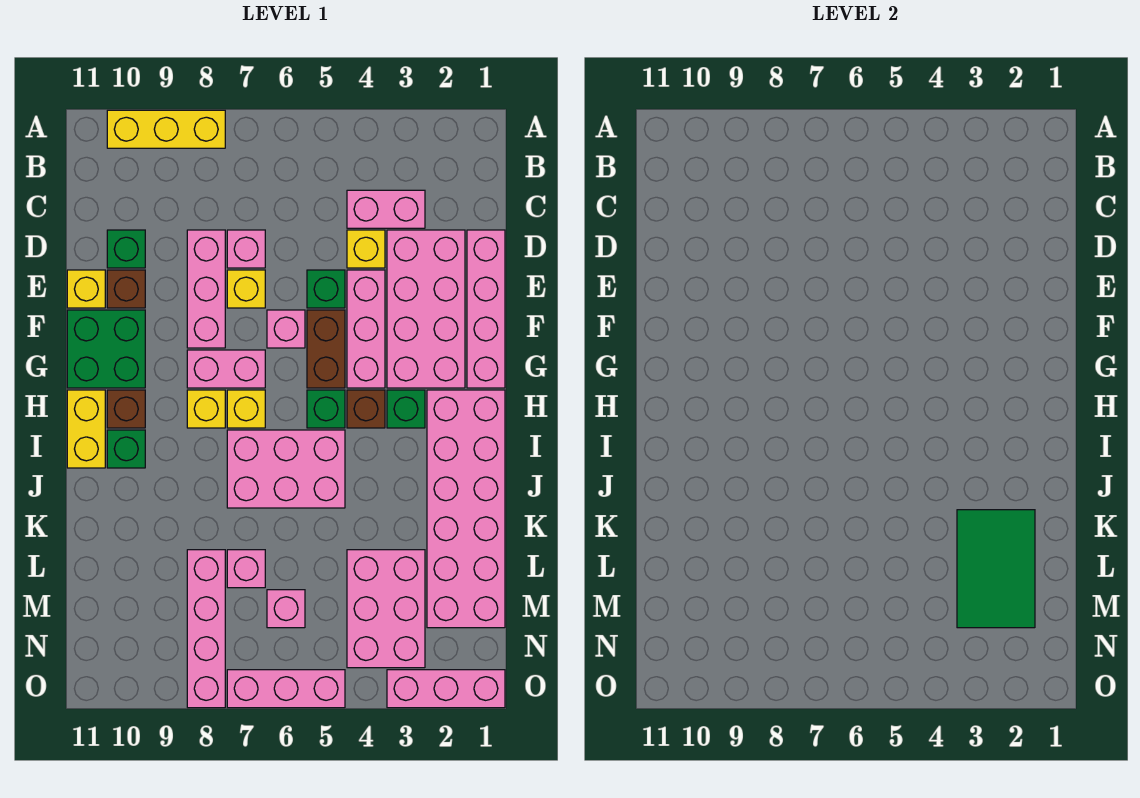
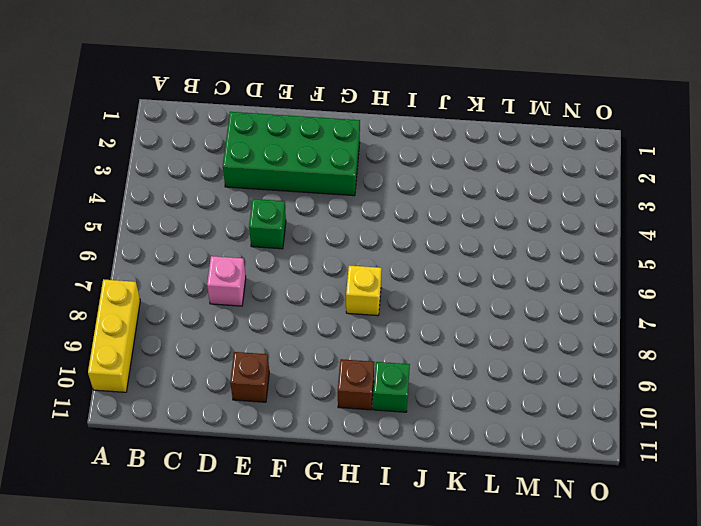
green 2x4 brick [223,112,360,196] -> pink 2x4 brick [387,230,465,388]
none -> pink 1x2 brick [347,190,425,228]
none -> pink 1x4 brick [467,230,505,388]
none -> yellow 1x1 brick [347,230,385,268]
none -> pink 1x3 brick [187,230,225,348]

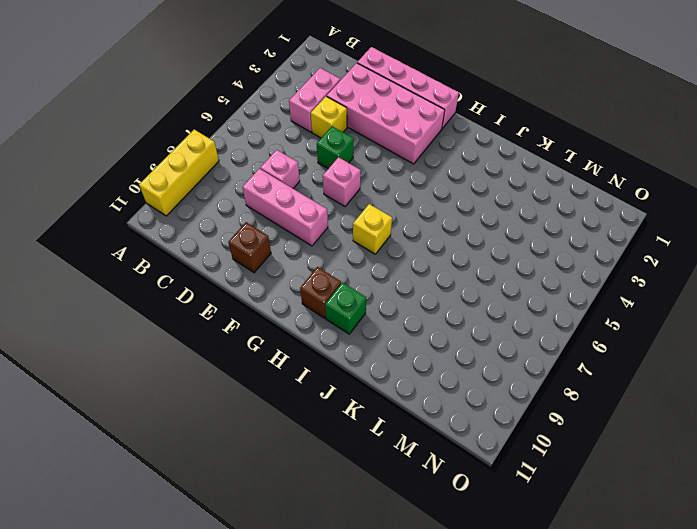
none -> green 1x1 brick [107,230,145,268]
none -> pink 1x3 brick [347,270,385,388]
none -> yellow 1x1 brick [227,270,265,308]
none -> yellow 1x1 brick [67,270,105,308]

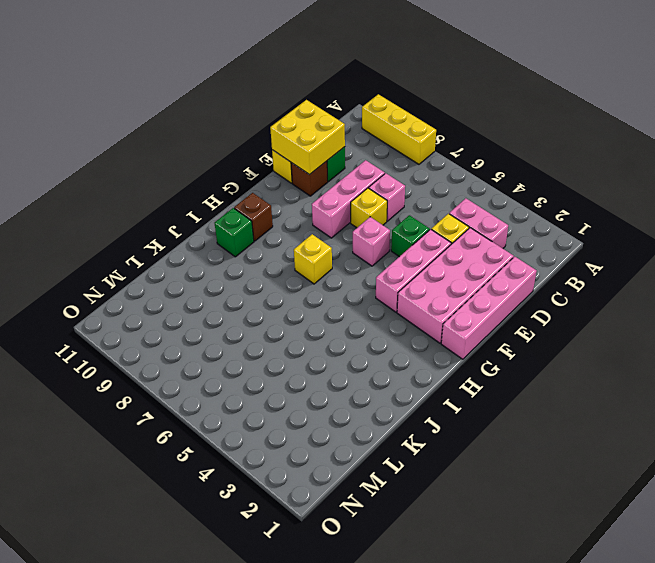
yellow 2x2 brick [270,100,345,175] -> none
none -> brown 1x2 brick [307,310,345,388]
none -> green 2x2 brick [67,310,145,388]
none -> pink 1x2 brick [187,350,265,388]
none -> pink 2x6 brick [427,390,505,628]

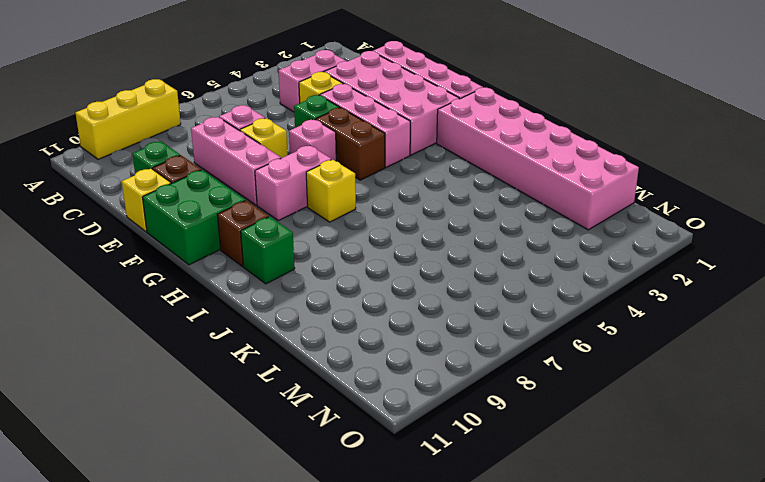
none -> green 1x1 brick [387,390,425,428]
none -> brown 1x1 brick [347,390,385,428]
none -> green 1x1 brick [307,390,345,428]
none -> yellow 1x1 brick [187,390,225,428]

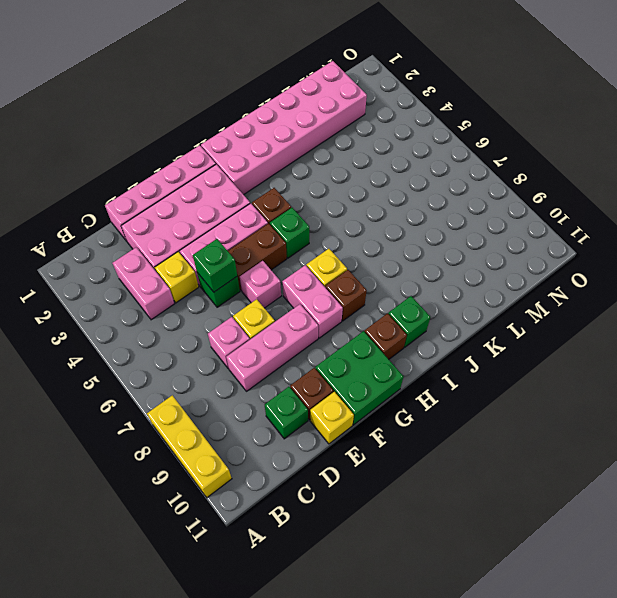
green 1x1 brick [193,239,237,292] -> green 1x1 brick moved to [387,390,425,428]
brown 1x1 brick [325,270,367,321] -> yellow 1x1 brick [187,390,225,428]
none -> yellow 1x2 brick [67,390,105,468]
none -> pink 2x3 brick [227,430,345,508]
none -> pink 2x3 brick [347,550,425,668]
none -> pink 1x1 brick [227,550,265,588]

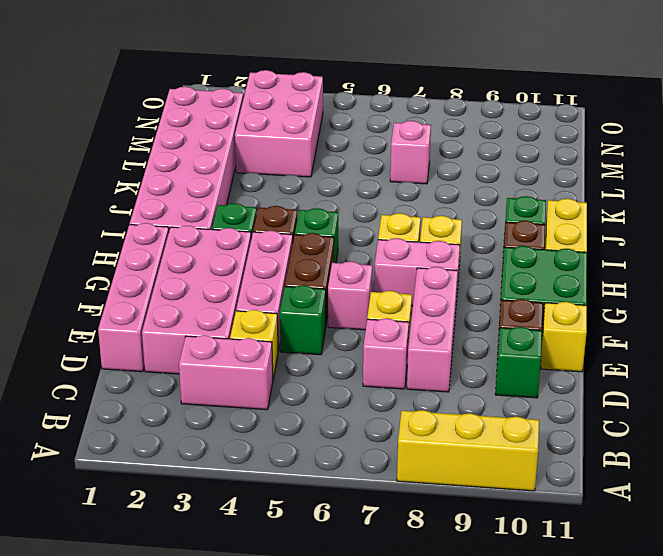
none -> pink 2x3 brick [227,430,345,508]
none -> pink 1x4 brick [187,550,225,708]
none -> pink 1x1 brick [267,590,305,628]
none -> pink 1x3 brick [387,670,505,708]

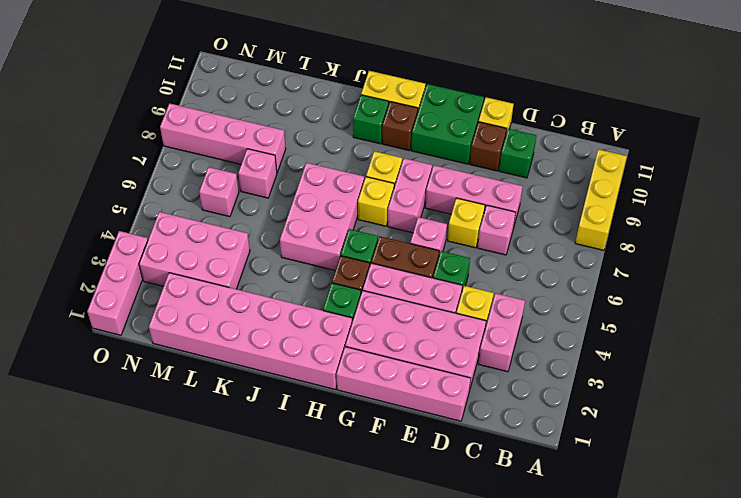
none -> pink 1x3 brick [227,670,345,708]
none -> green 2x3 tile [957,510,1035,628]

